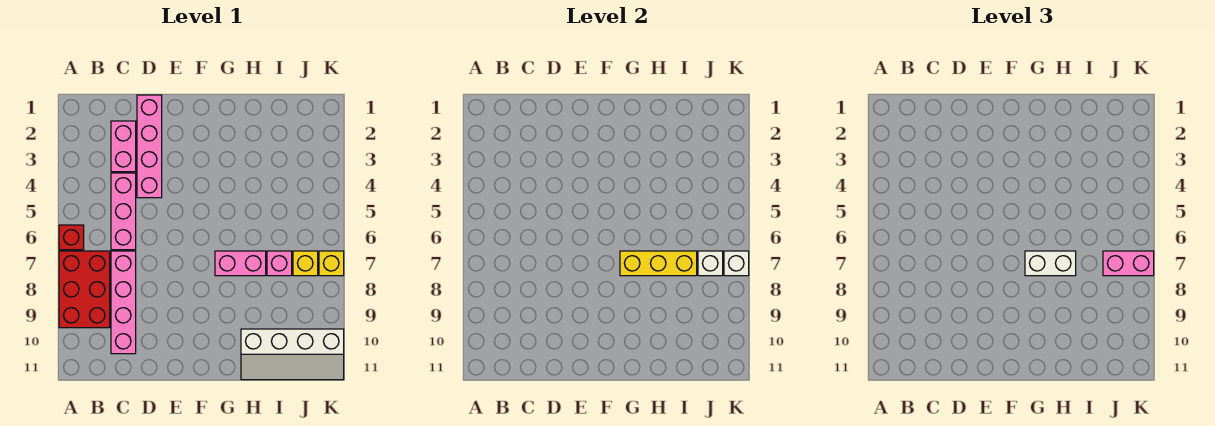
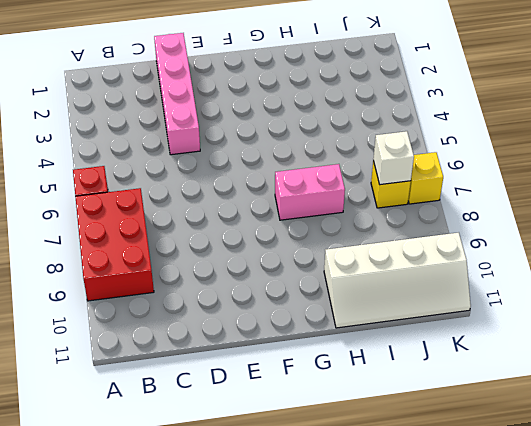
none -> pink 1x2 brick [111,121,136,172]
none -> pink 1x3 brick [111,173,136,250]
none -> pink 1x4 brick [111,251,136,354]

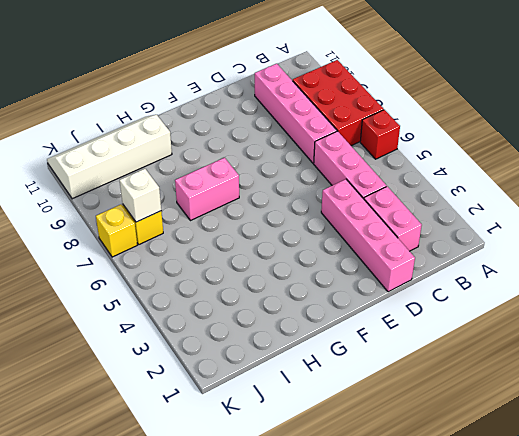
none -> pink 1x1 brick [267,251,292,276]
none -> yellow 1x3 brick [620,251,697,276]
none -> white 1x1 brick [724,251,749,276]

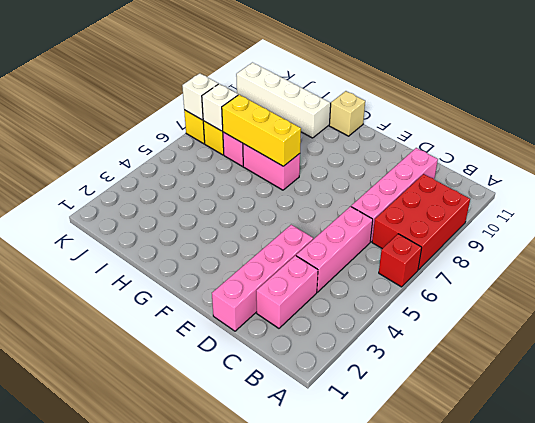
tan 1x1 brick [329,91,365,136] -> none
none -> white 1x2 brick [1025,251,1076,276]
none -> pink 1x2 brick [1103,251,1154,276]

